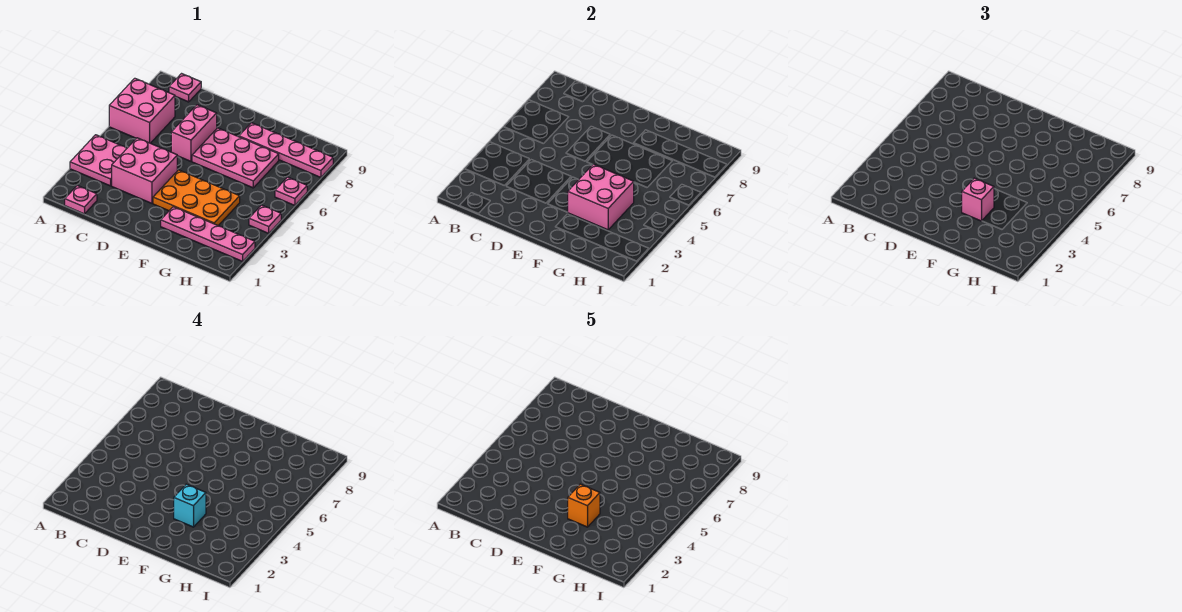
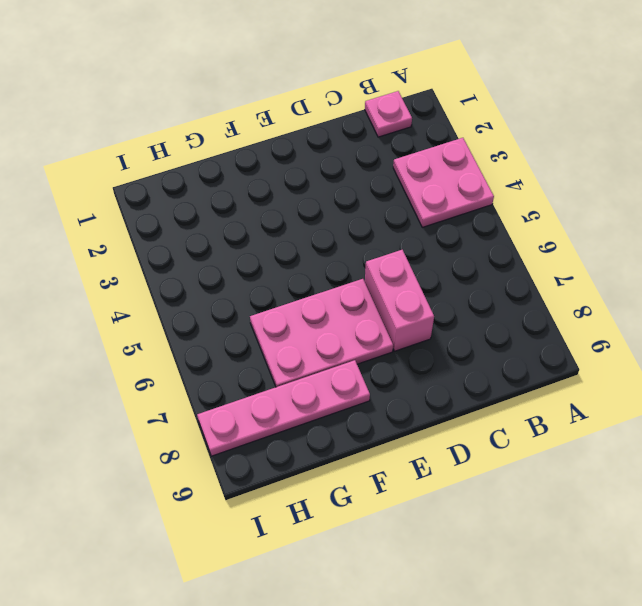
none -> pink 2x2 brick [109,78,175,143]
none -> pink 1x1 plate [169,74,201,102]
none -> pink 2x2 brick [112,138,177,203]

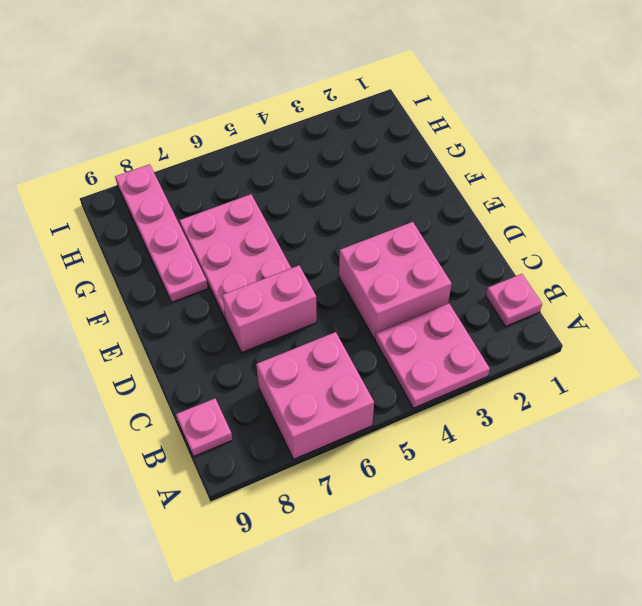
none -> orange 2x3 plate [153,170,240,226]
none -> pink 1x4 plate [161,207,255,261]
none -> pink 1x1 plate [249,205,281,233]

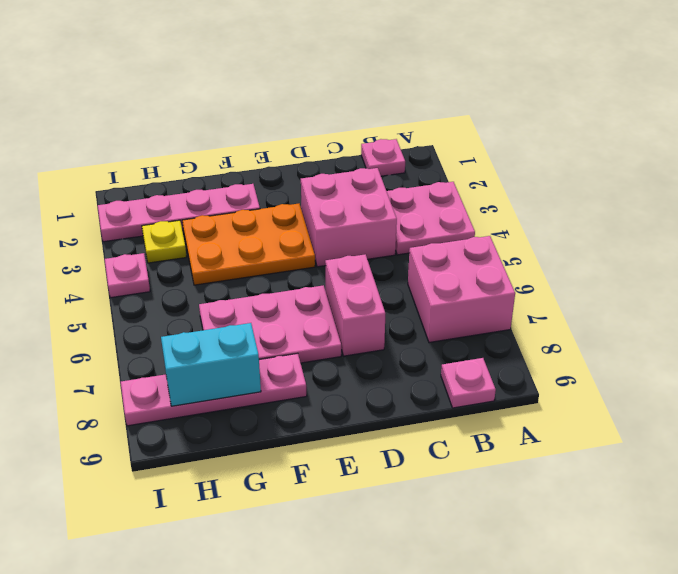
cyan 1x2 brick [161,323,261,406] -> none
yellow 1x1 plate [142,220,186,263] -> none
none -> pink 1x1 plate [275,177,307,206]
none -> pink 2x2 brick [568,164,634,230]
none -> pink 1x1 brick [962,178,994,221]

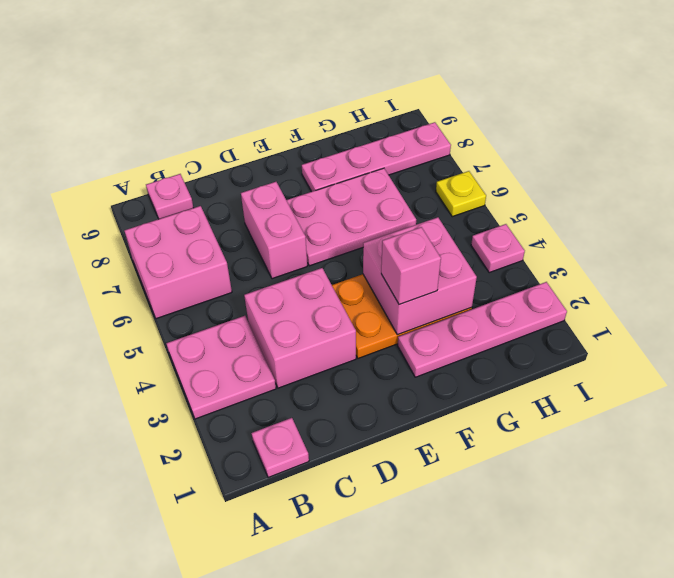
yellow 1x1 plate [436,171,486,217] -> pink 1x1 plate [275,177,307,206]
none -> cyan 1x1 brick [174,484,206,527]
none -> orange 1x1 brick [568,484,600,527]

